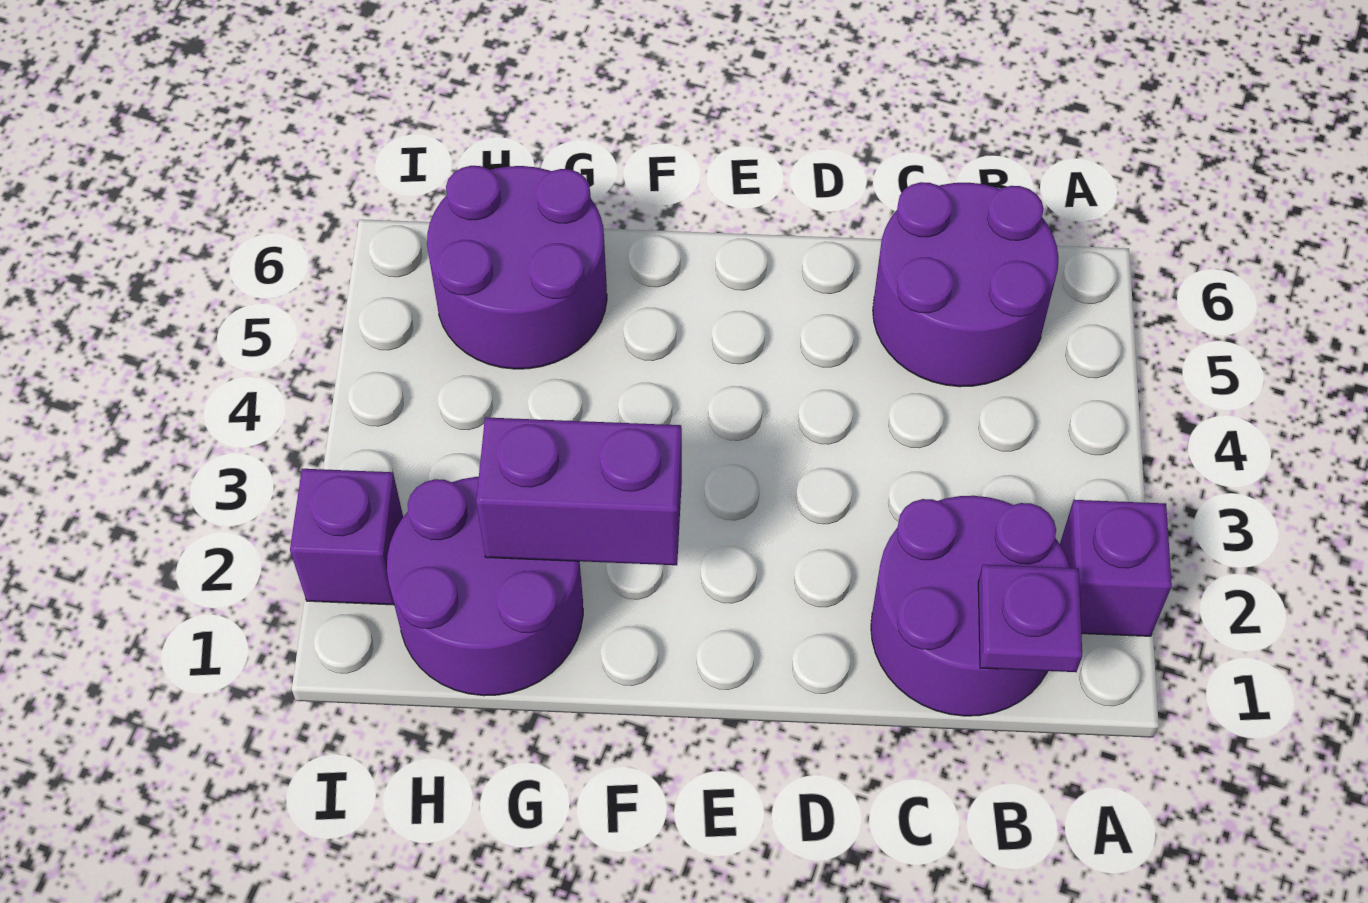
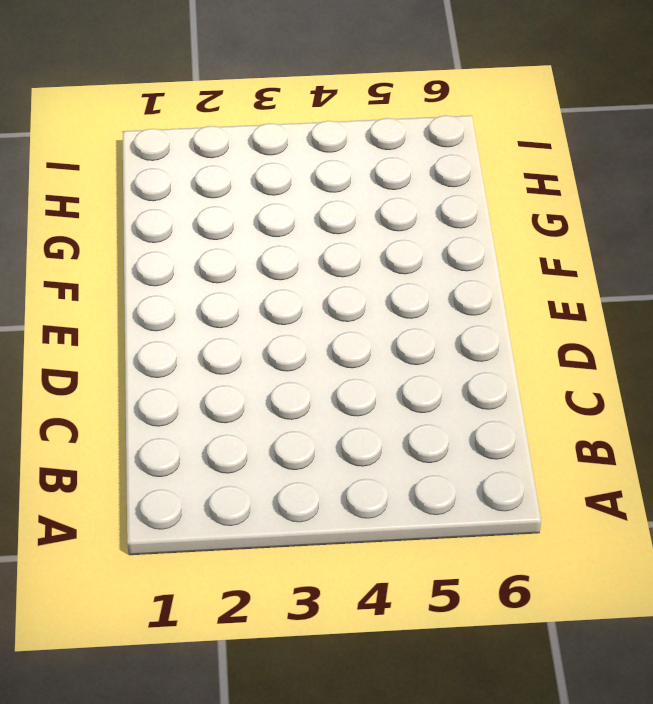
none -> purple 1x1 brick [1060,500,1172,636]
none -> purple 2x2 round brick [871,496,1070,716]

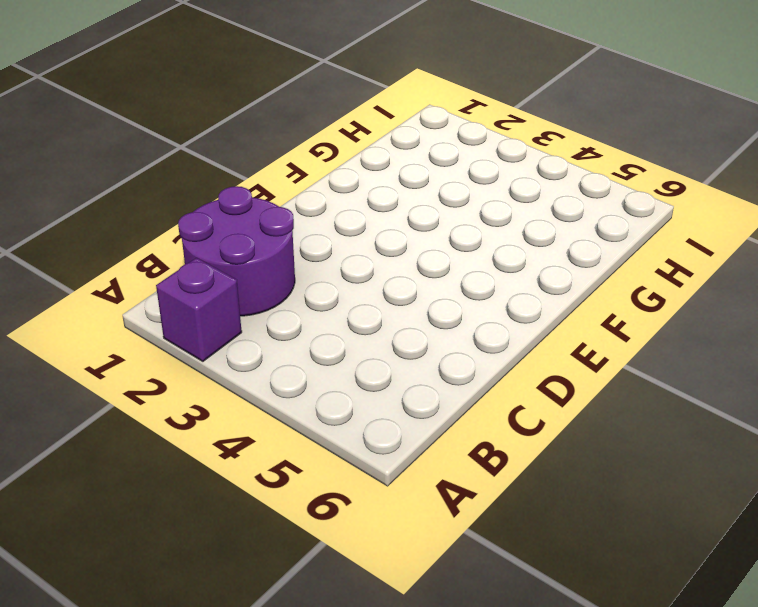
none -> purple 2x2 round brick [873,182,1058,387]
none -> purple 2x2 round brick [387,477,583,696]

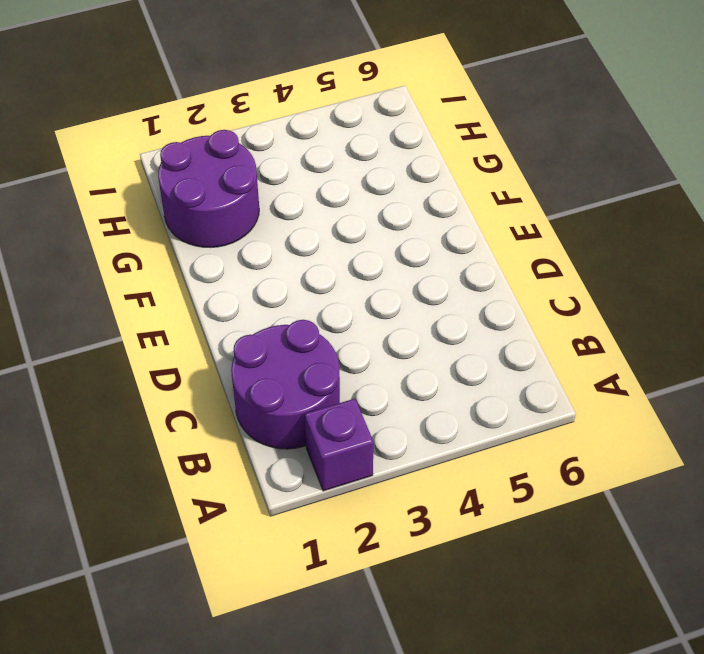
none -> purple 2x2 round brick [873,182,1058,387]
none -> purple 2x2 round brick [427,166,607,369]

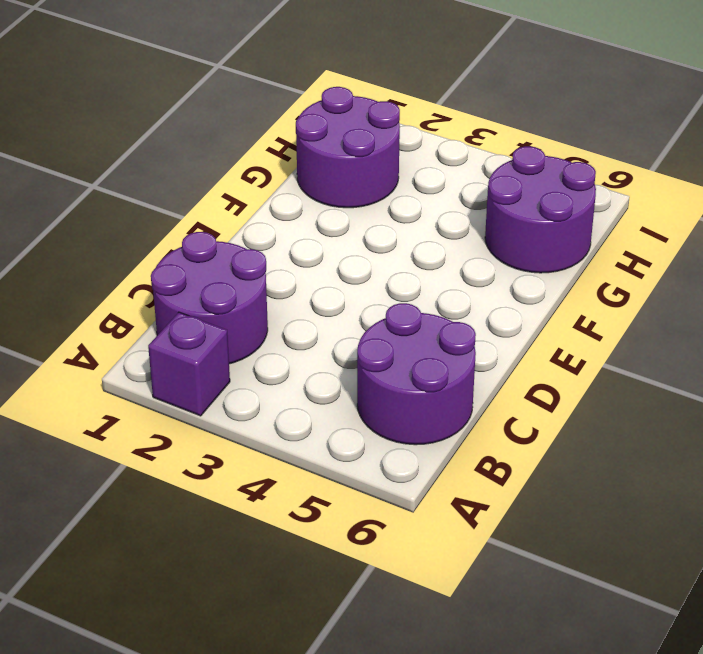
none -> purple 1x1 brick [290,469,403,605]
none -> purple 1x1 plate [978,565,1082,672]

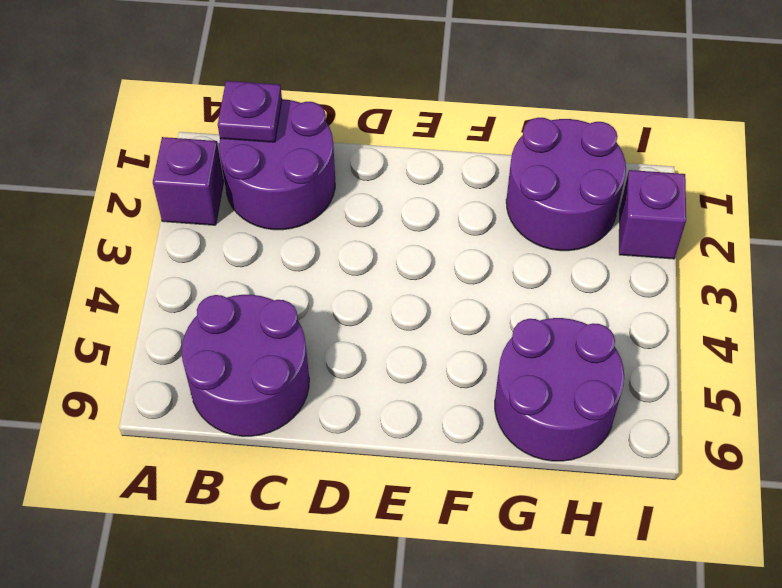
none -> purple 1x2 brick [476,417,682,565]

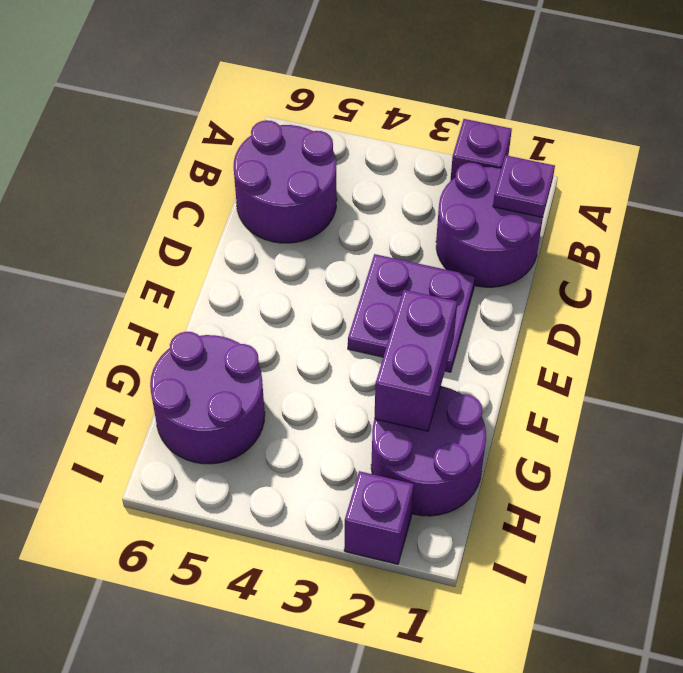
purple 2x2 plate [348,254,475,372] -> none

